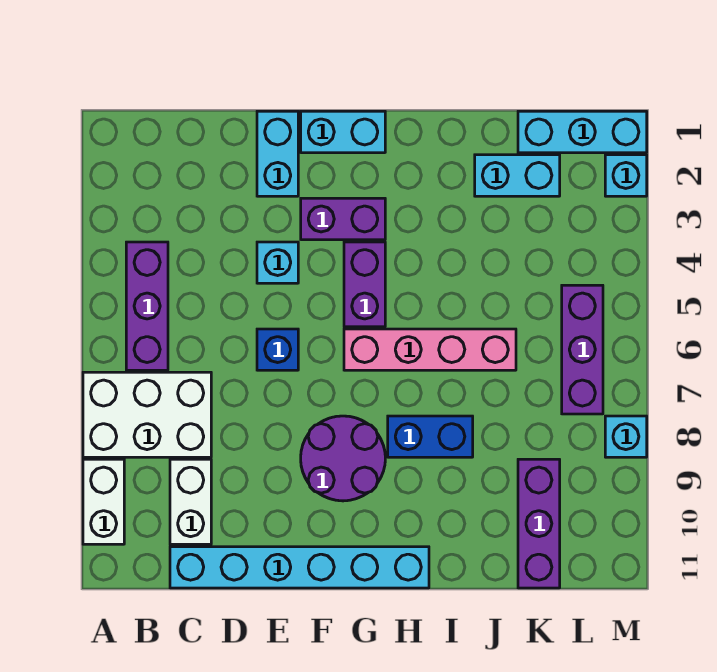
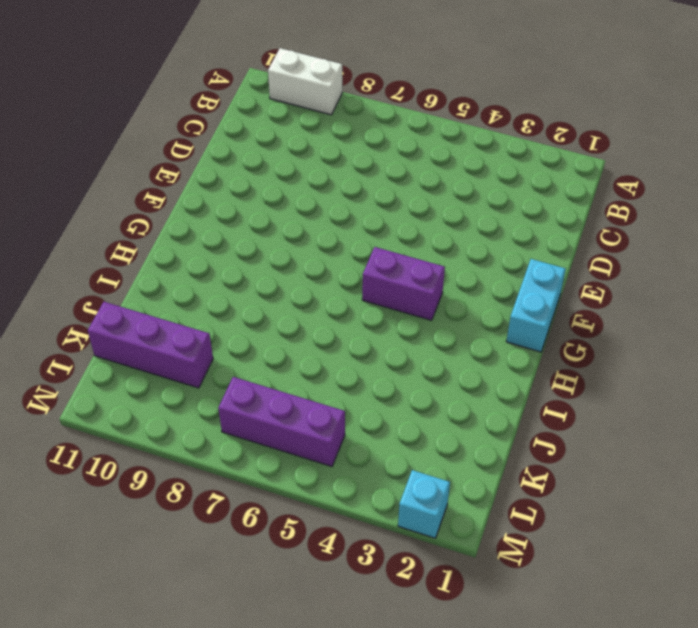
none -> white 2x3 brick [83,372,211,457]
none -> purple 1x3 brick [126,242,168,370]
none -> white 1x2 brick [170,459,211,544]

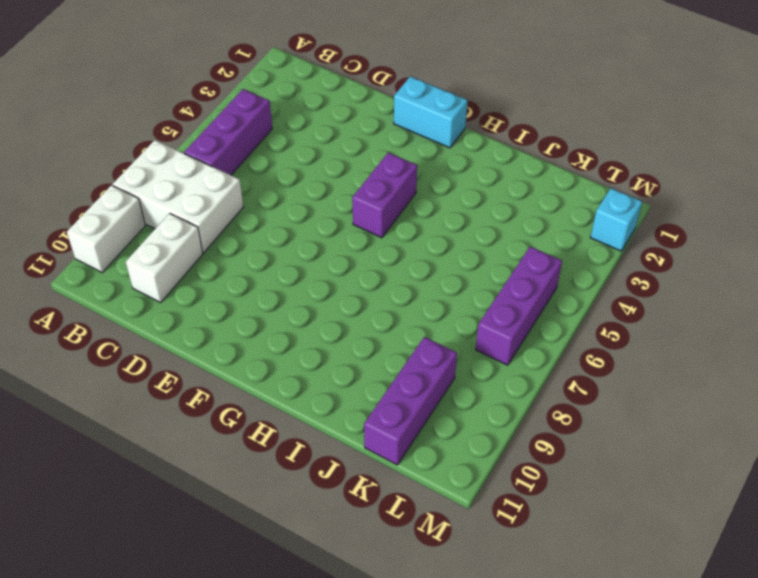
none -> cyan 1x6 brick [170,547,429,588]
none -> cyan 1x2 brick [257,111,298,196]
none -> cyan 1x1 brick [257,242,298,283]

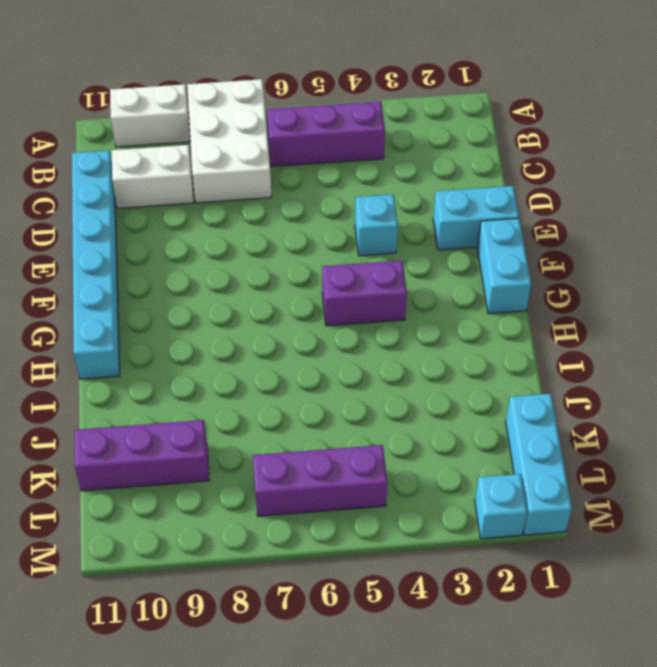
none -> blue 1x1 brick [257,329,298,370]
none -> purple 1x2 brick [301,198,385,240]
none -> purple 2x2 round brick [301,416,385,501]

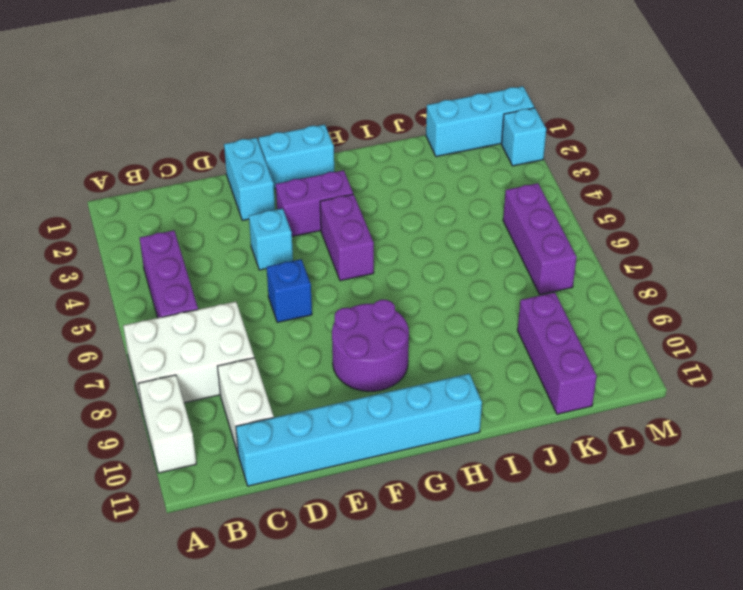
none -> pink 1x4 brick [344,329,516,370]
none -> blue 1x2 brick [388,416,473,457]
none -> cyan 1x2 brick [475,155,560,196]

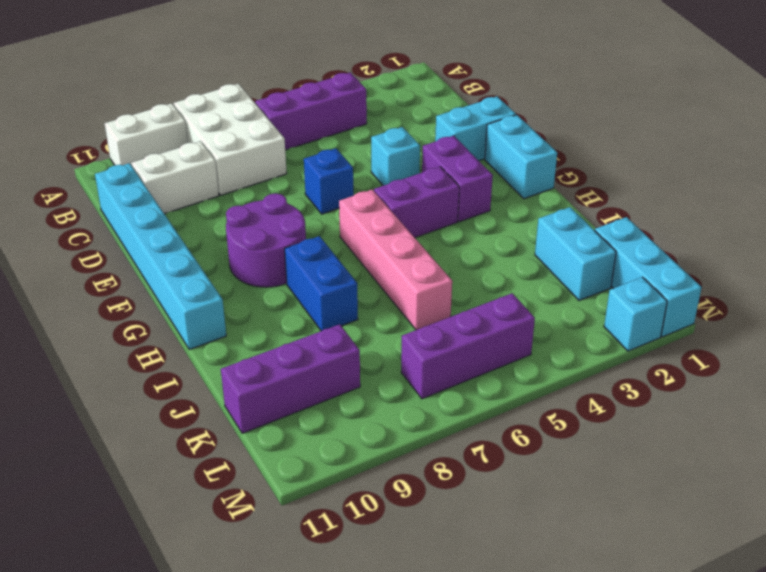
none -> cyan 1x1 brick [605,416,647,457]

